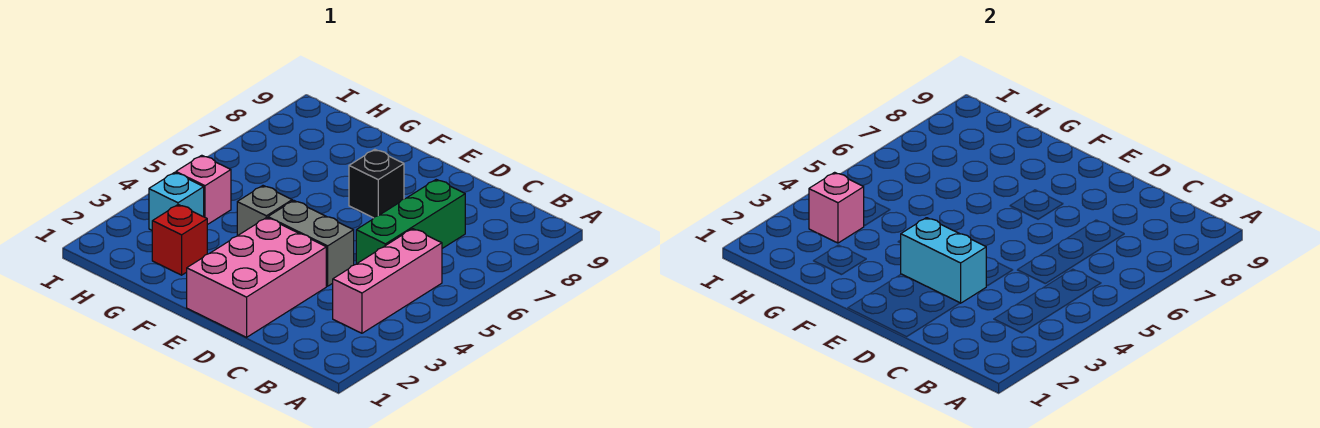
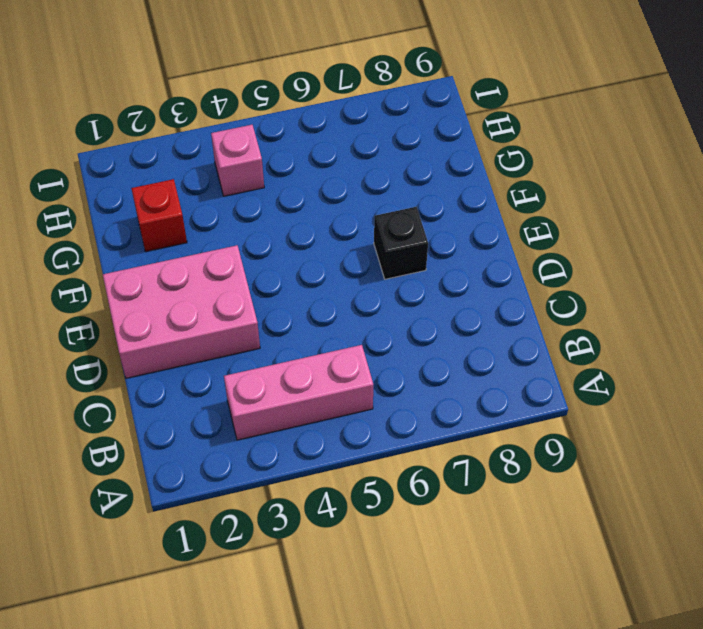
none -> green 1x3 brick [356,180,465,264]
none -> grey 1x2 brick [268,200,354,286]

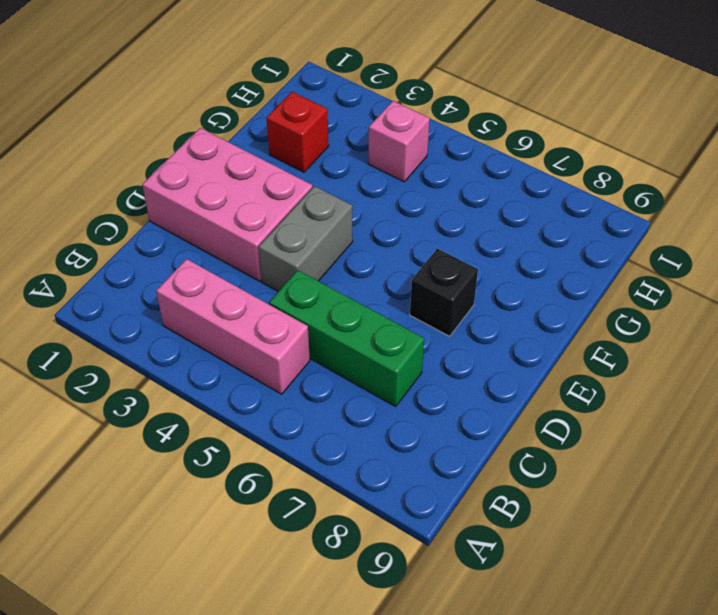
none -> grey 1x1 brick [237,186,292,236]
none -> cyan 1x1 brick [149,172,204,230]

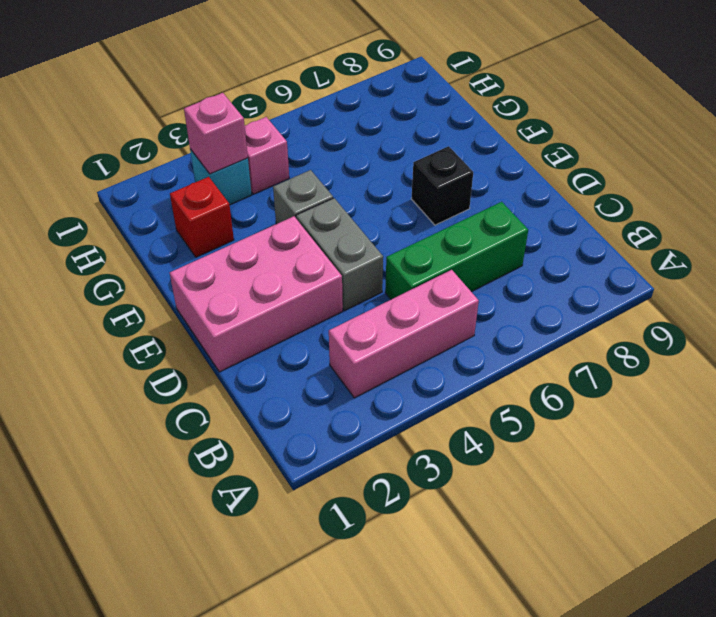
none -> cyan 1x2 brick [901,218,986,303]

